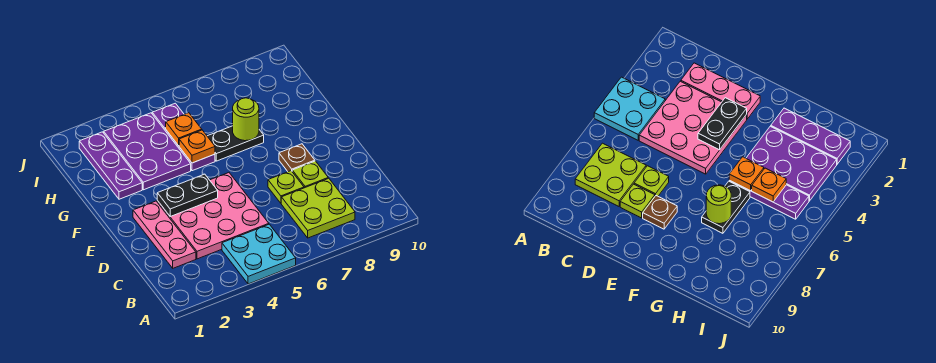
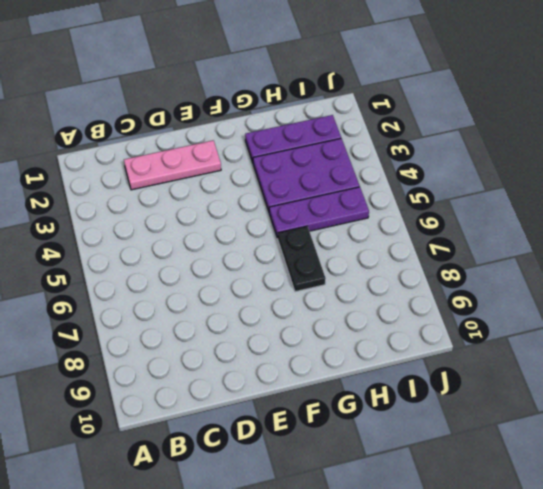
none -> cyan 2x2 plate [222,224,296,284]
none -> lime 2x2 plate [281,178,355,238]
none -> pink 3x3 plate [157,173,269,259]

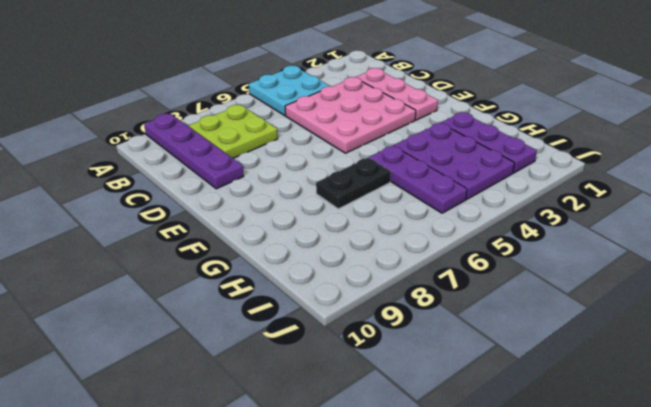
purple 1x4 plate [144,114,244,189] -> none
none -> lime 1x1 plate [268,171,304,203]
none -> lime 1x1 plate [292,161,328,188]
none -> brown 1x1 plate [279,144,315,172]

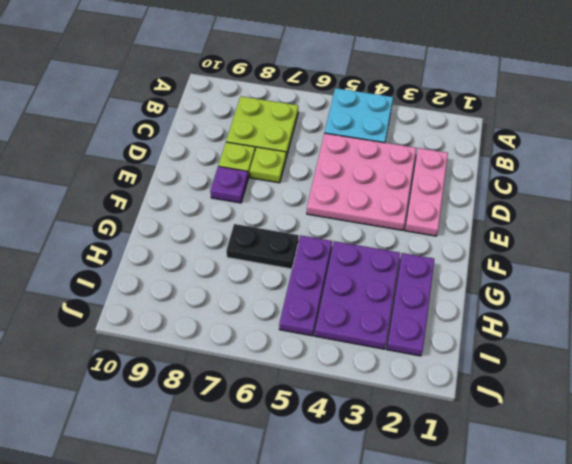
purple 1x1 plate [210,166,248,203] -> brown 1x1 plate [279,144,315,172]
none -> black 1x2 plate [157,174,218,216]
none -> orange 1x1 plate [179,130,215,163]
none -> lime 1x1 round brick [233,98,259,141]

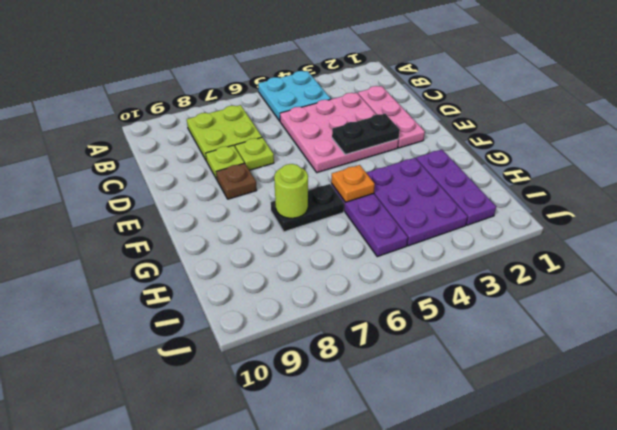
none -> orange 1x1 plate [166,113,202,146]

